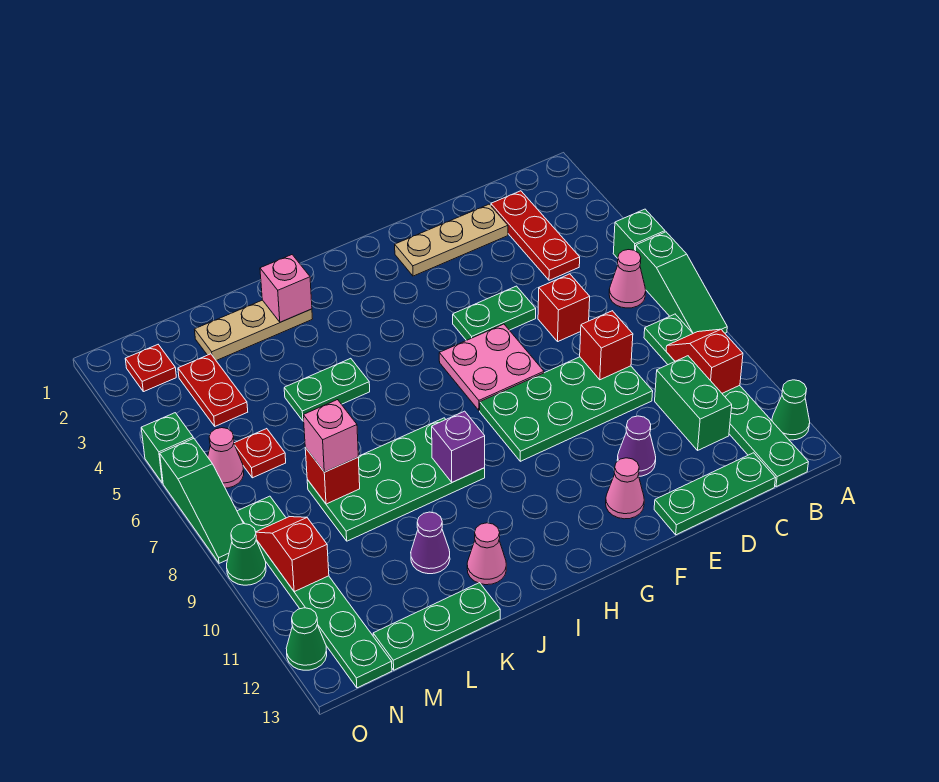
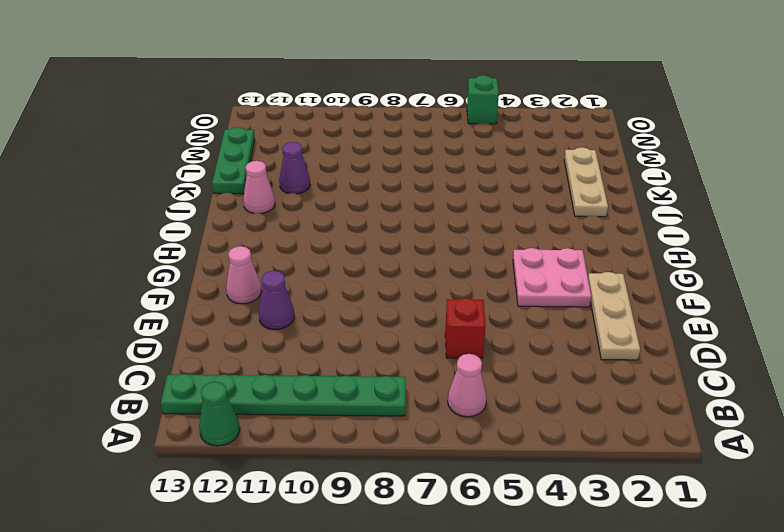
pink 2x2 plate [513,248,591,307] -> pink 2x2 plate moved to [439,324,544,411]
none -> green 1x1 brick [613,209,665,258]
none -> green 1x3 slope [636,232,727,333]
none -> red 1x3 plate [491,191,580,280]
none -> green 1x2 brick [655,356,732,450]

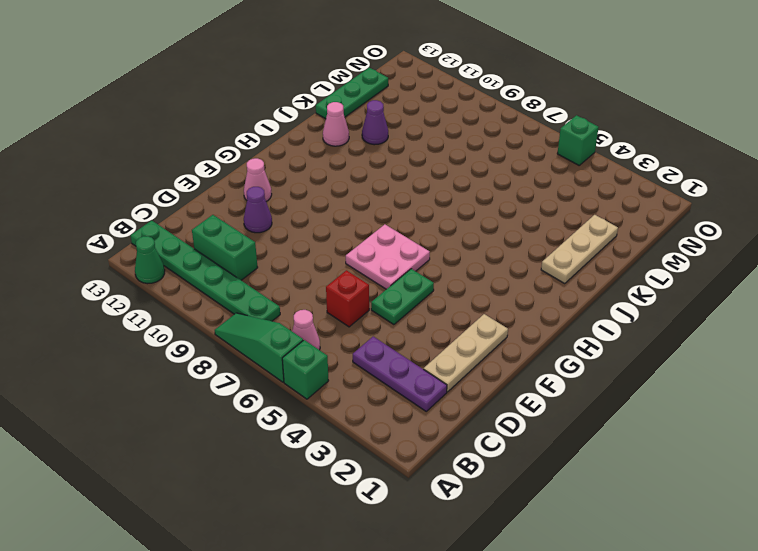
purple 1x3 plate [353,337,447,411] -> red 1x3 plate [491,191,580,280]
none -> green 1x3 plate [654,453,775,535]
none -> green 2x4 plate [480,357,653,461]
none -> green 2x4 plate [307,418,485,541]
none -> green 1x2 plate [284,358,370,421]

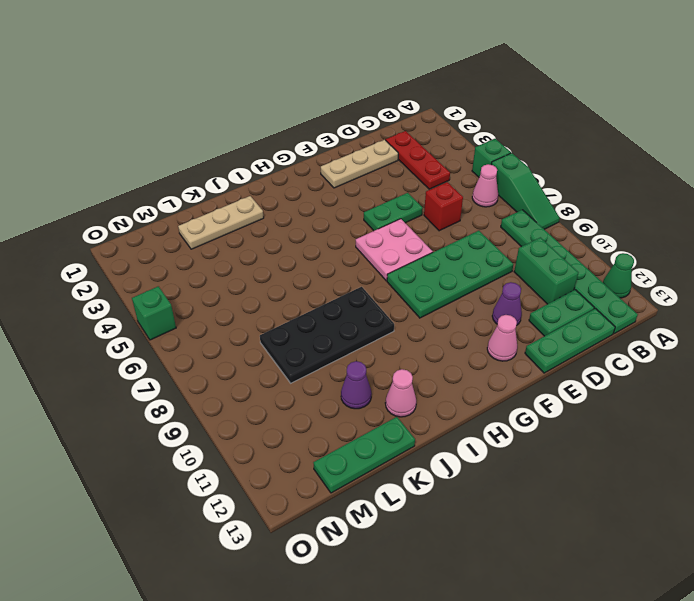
green 1x2 plate [529,290,594,336] -> green 1x2 plate moved to [284,358,370,421]
black 2x4 plate [260,287,394,383] -> green 2x4 plate [307,418,485,541]
none -> red 1x2 plate [178,354,248,426]
none -> red 1x1 plate [234,429,286,478]
none -> red 1x1 plate [125,345,176,392]
none -> pink 1x1 cone [208,428,244,488]

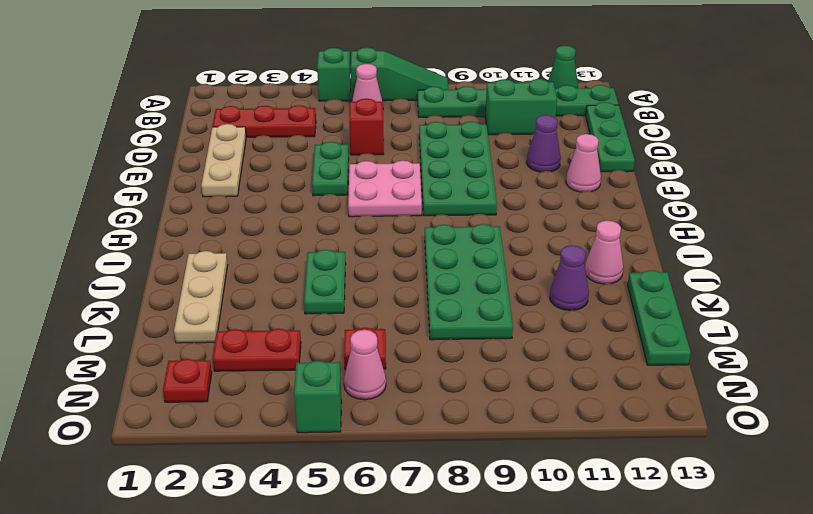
none -> green 1x6 plate [237,496,392,688]
none -> green 1x3 slope [160,438,243,563]
none -> green 1x1 cone [227,524,266,585]
none -> green 1x1 cone [286,608,327,670]

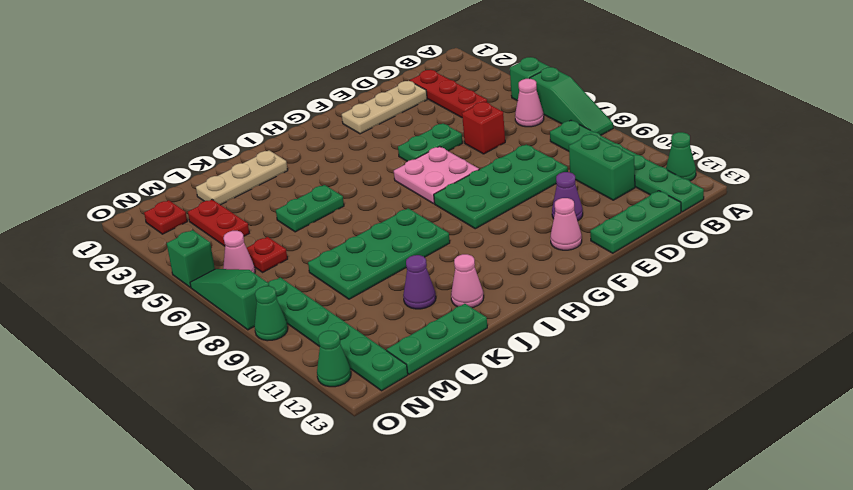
green 1x3 slope [190,269,269,330] -> green 1x3 slope turned to [160,438,243,563]
none -> red 1x2 slope [666,329,743,393]
none -> red 1x1 brick [580,311,633,380]
none -> purple 1x1 brick [432,411,485,482]
none -> pink 1x1 brick [260,255,312,322]

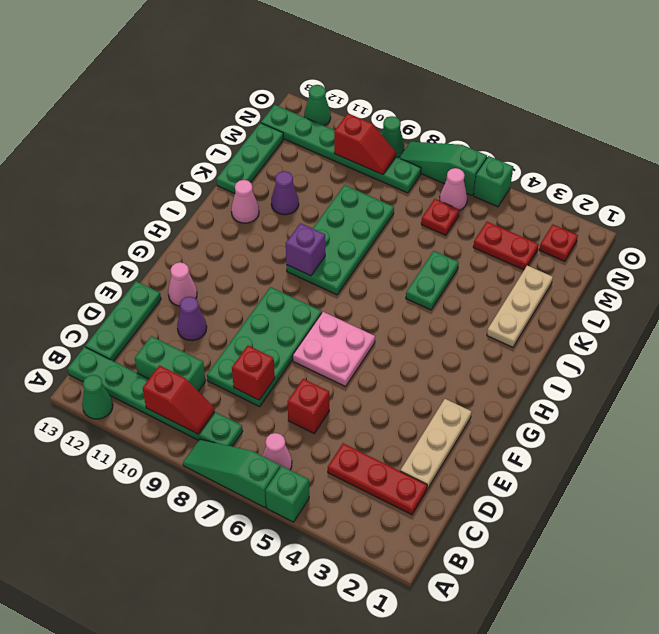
none -> green 1x2 plate [453,286,536,341]
none -> pink 1x1 brick [260,255,312,322]
none -> red 1x1 brick [305,448,360,504]
none -> pink 1x1 brick [303,400,358,472]

